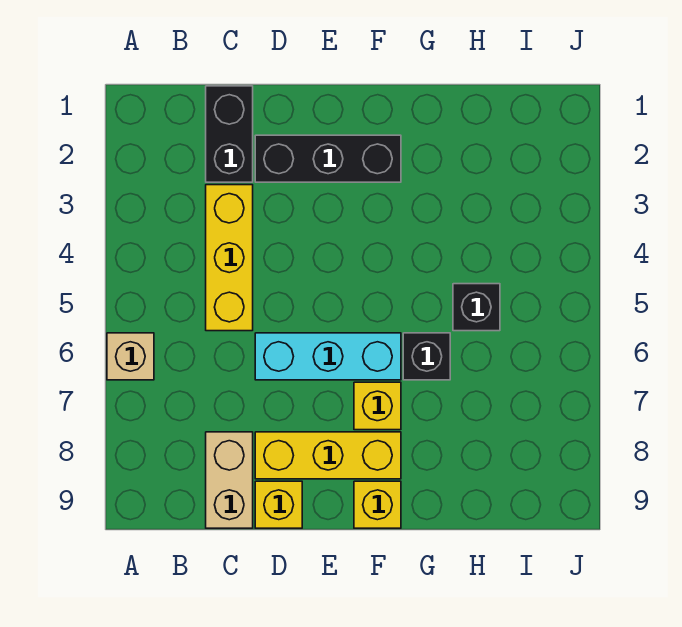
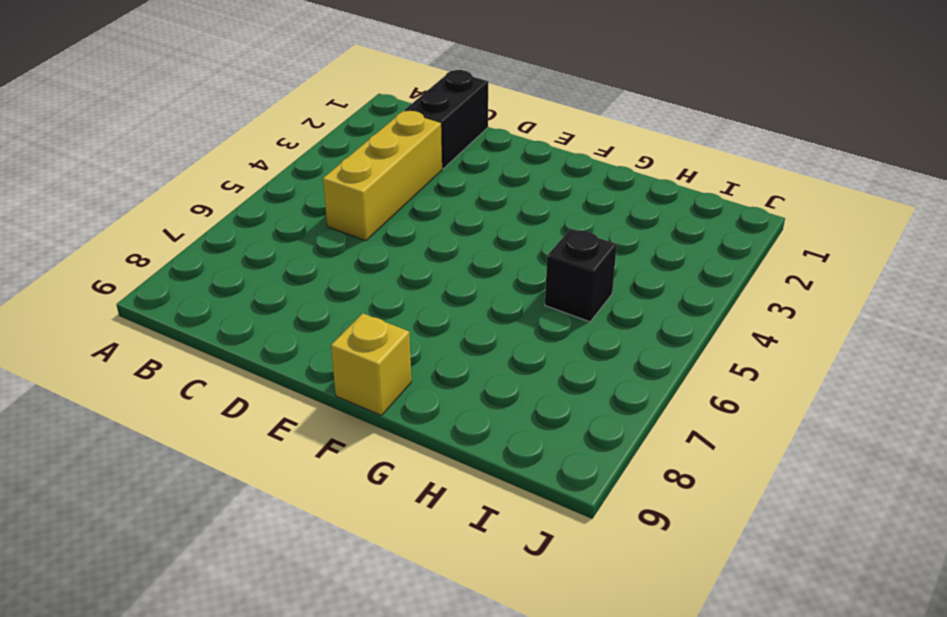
none -> tan 1x1 brick [107,333,154,380]
none -> tan 1x2 brick [206,432,253,528]
none -> black 1x3 brick [255,135,401,182]

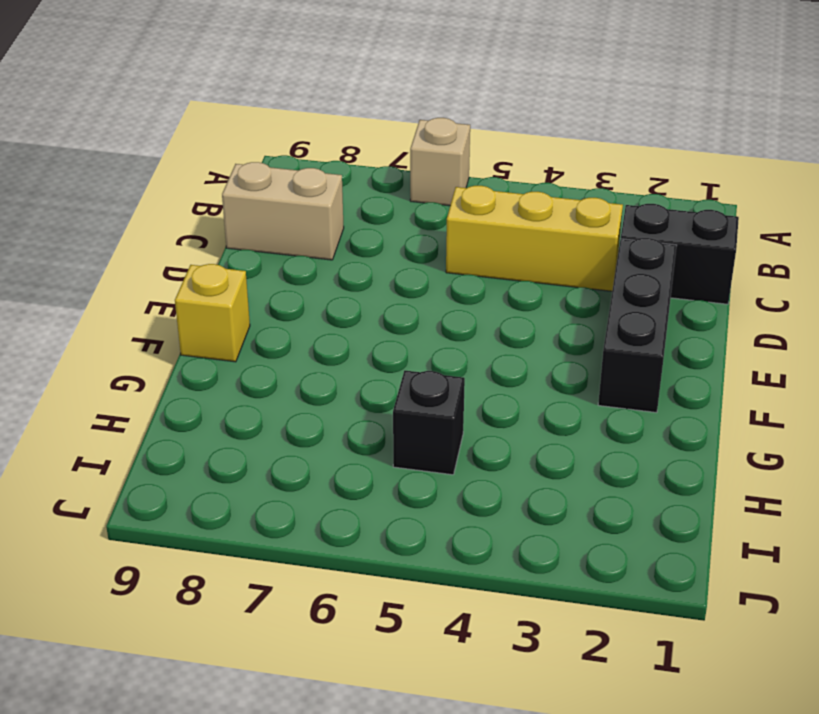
none -> cyan 1x3 brick [255,333,401,380]
none -> yellow 1x3 brick [255,432,401,479]
none -> yellow 1x1 brick [255,481,302,528]

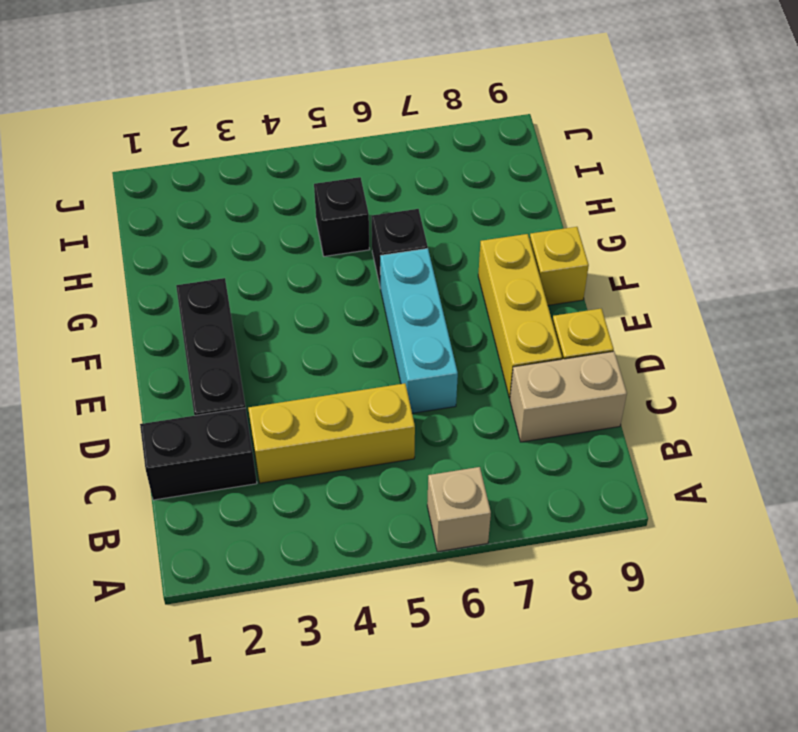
none -> yellow 1x1 brick [354,382,401,430]

